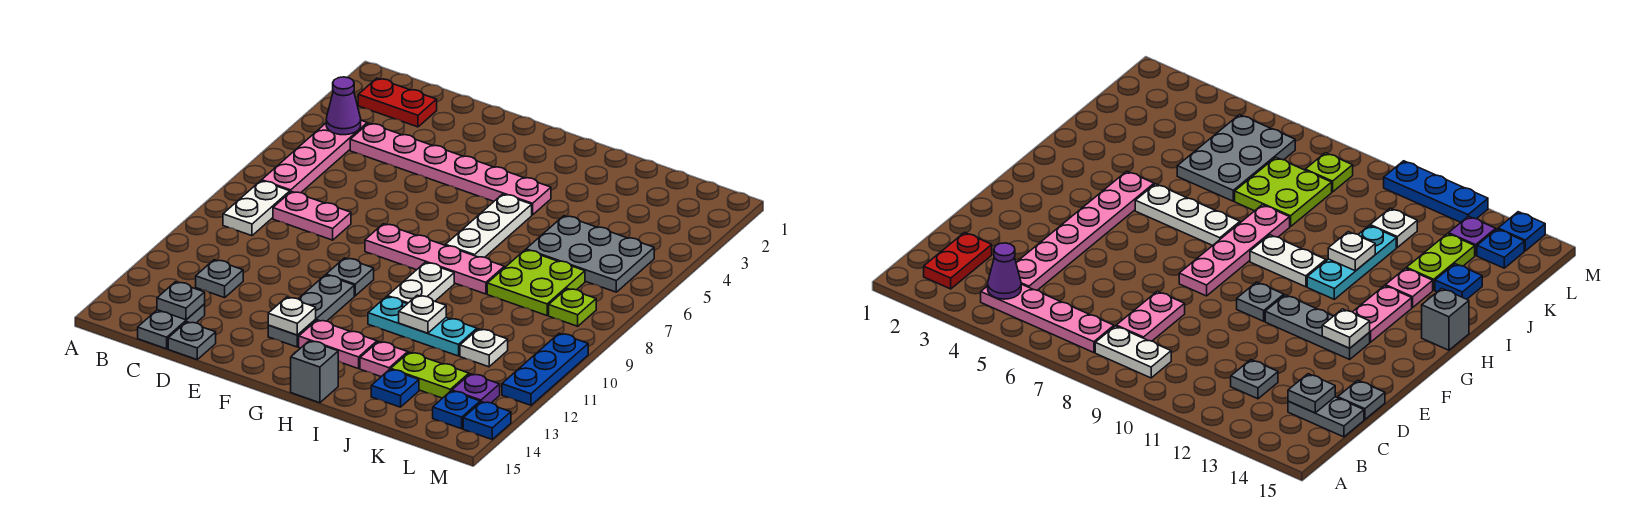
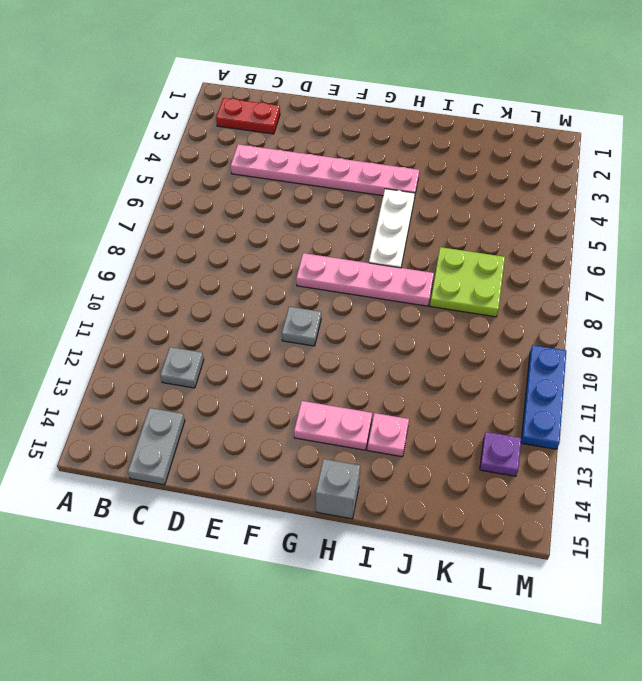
none -> pink 1x4 plate [262,121,367,193]
none -> white 1x2 plate [223,181,290,236]
none -> pink 1x2 plate [273,192,351,240]
none -> grey 1x1 plate [168,322,216,359]

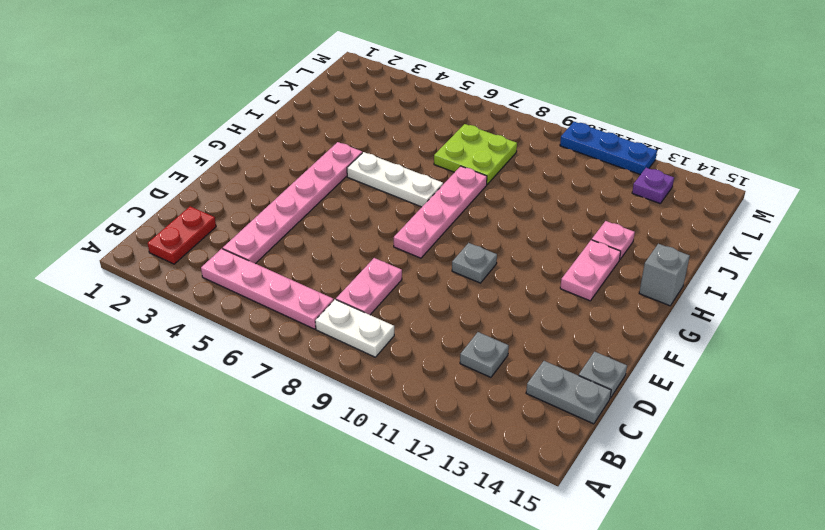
none -> grey 1x3 plate [268,275,354,347]
none -> white 1x2 plate [387,262,454,304]
none -> cyan 1x3 plate [368,297,477,356]
none -> grey 2x3 plate [526,216,654,292]

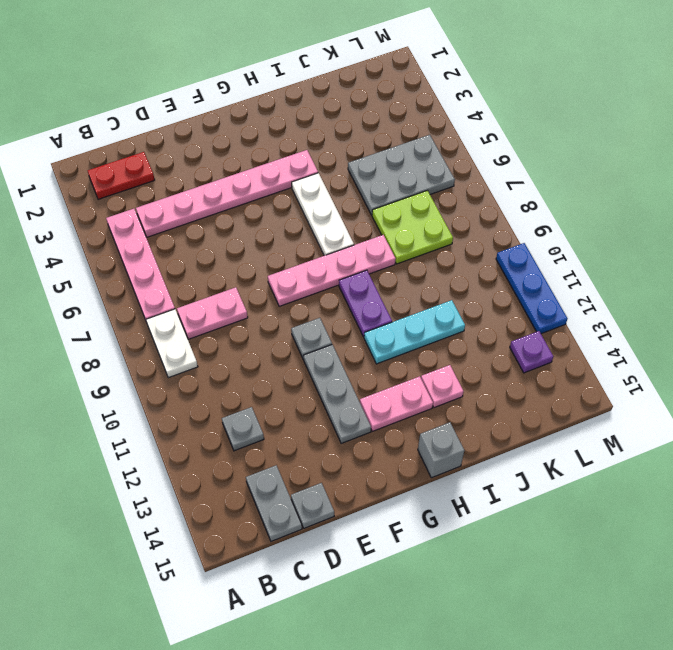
purple 1x2 plate [339,270,392,337] -> white 1x2 plate [387,262,454,304]
none -> lime 1x2 plate [391,352,469,398]
none -> blue 1x1 plate [371,369,419,407]
none -> white 1x1 plate [460,329,508,367]
none -> lime 1x1 plate [549,288,596,326]

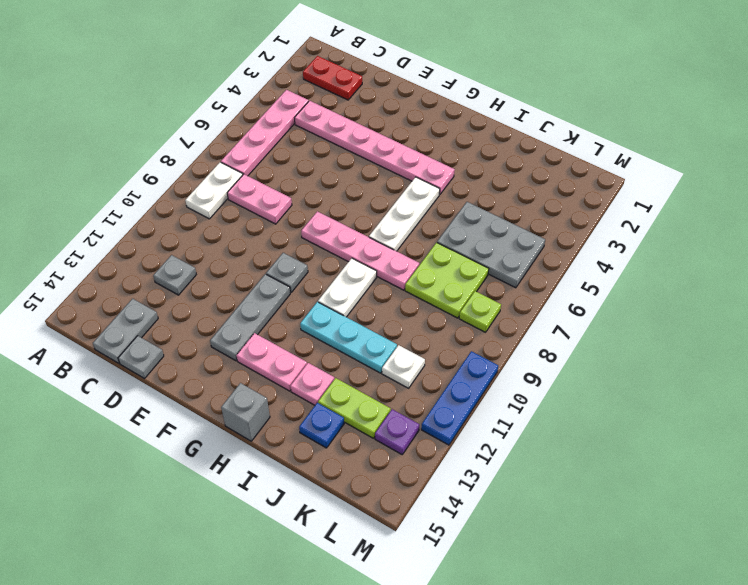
none -> blue 1x1 plate [433,391,480,429]
none -> blue 1x1 plate [463,402,511,439]
none -> purple 1x1 cone [326,77,361,135]
none -> grey 1x1 plate [157,282,205,320]

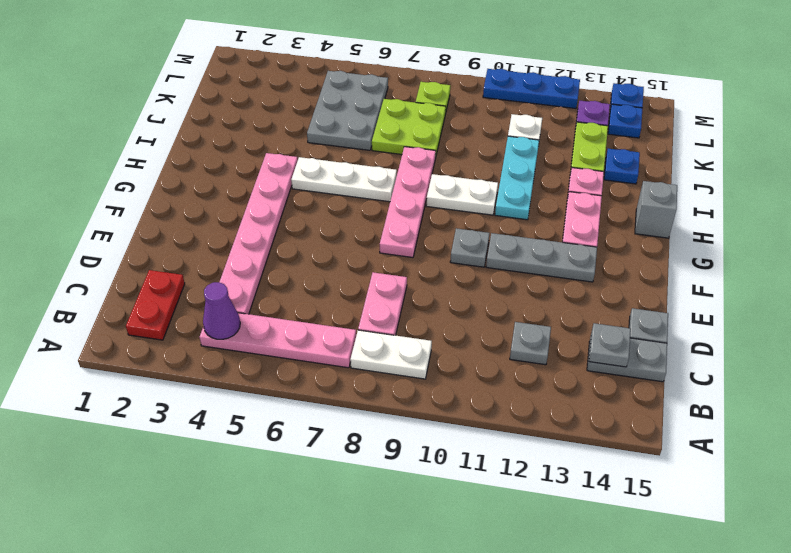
none -> white 1x1 plate [268,297,316,335]
none -> white 1x1 plate [399,295,446,333]

